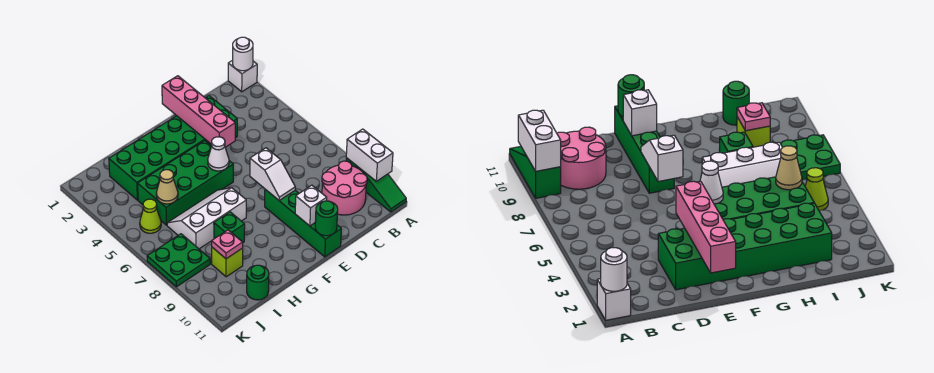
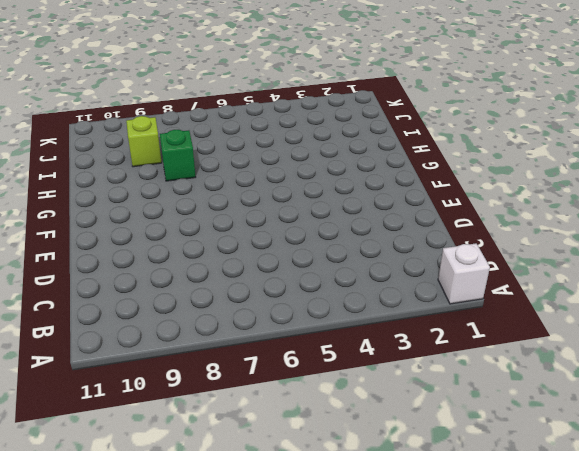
none -> green 1x3 slope [346,158,406,212]
none -> pink 2x2 round brick [322,161,367,215]
none -> green 2x6 brick [109,96,237,200]

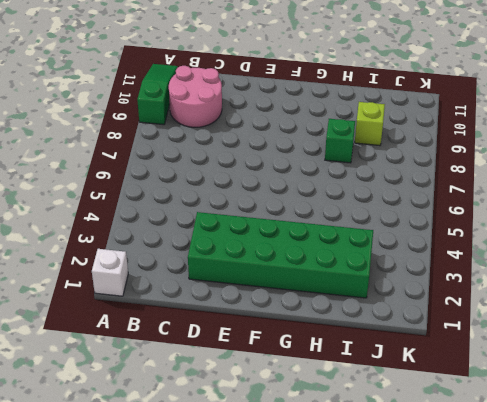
none -> green 1x4 brick [265,189,341,257]
none -> green 2x4 brick [138,140,233,225]
none -> white 2x3 slope [167,188,246,249]

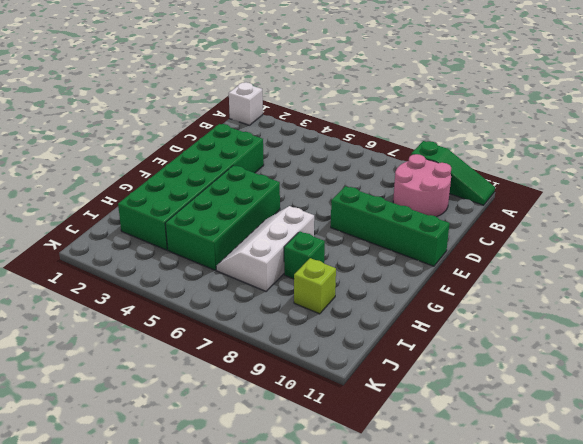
none -> green 1x1 round brick [247,265,269,300]
none -> lime 1x1 cone [140,199,161,233]
none -> green 2x2 plate [147,234,210,287]

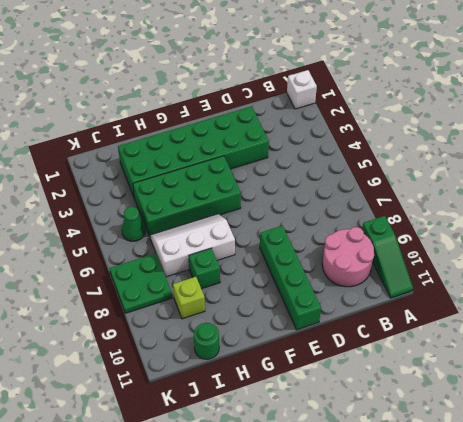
green 1x1 cone [122,207,145,241] -> lime 1x1 cone [140,199,161,233]
none -> white 1x1 round brick [233,37,253,71]
none -> white 1x2 brick [346,129,393,181]
none -> pink 1x4 brick [162,76,235,147]

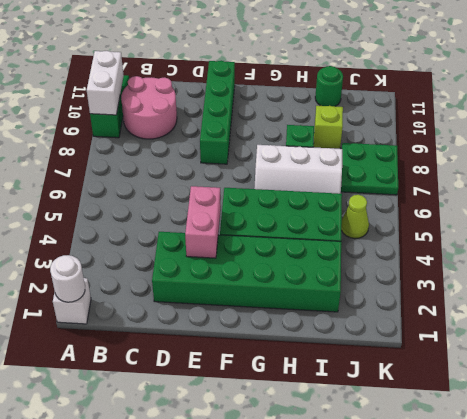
pink 1x2 brick [185,186,221,258] -> pink 1x4 brick [162,76,235,147]
none -> white 1x2 slope [250,148,295,201]
none -> white 1x1 brick [295,185,327,226]
none -> green 1x1 round brick [315,201,338,236]

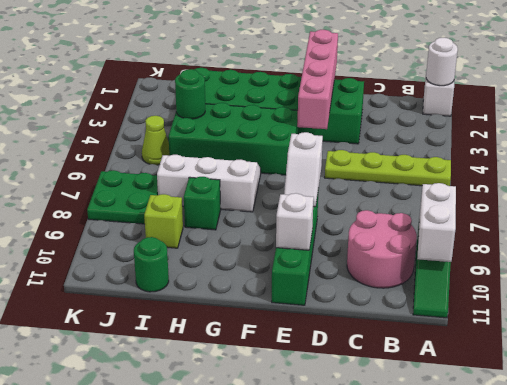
lime 1x4 plate [325,150,451,186] -> none
green 1x1 round brick [175,69,205,119] -> green 1x1 round brick moved to [315,201,338,236]
none -> white 1x1 cone [208,137,229,171]
none -> tan 1x1 cone [156,170,178,204]
none -> pink 1x1 plate [212,230,243,259]

